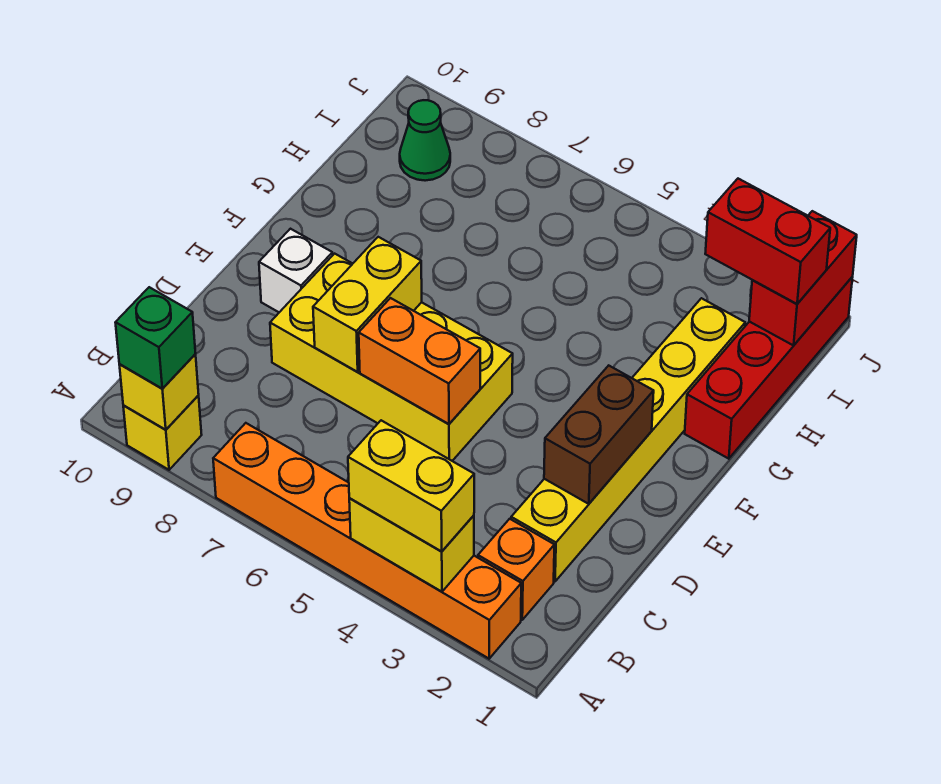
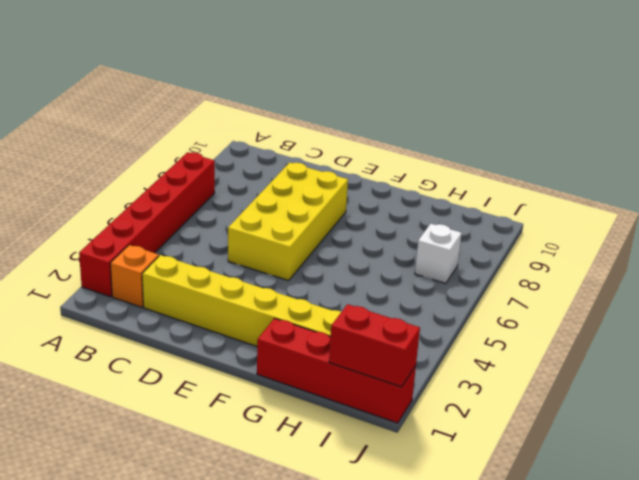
red 1x6 brick [79,152,215,297] -> orange 1x6 brick [213,423,521,659]
white 1x1 brick [415,224,462,284] -> white 1x1 brick moved to [259,229,333,312]
none -> yellow 1x1 brick [123,396,202,470]
none -> green 1x1 cone [400,100,450,181]
none -> yellow 1x2 brick [349,498,474,592]

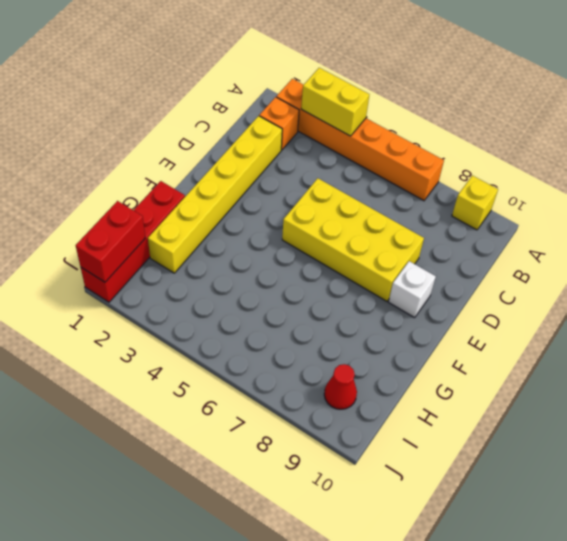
red 1x1 cone [324,364,357,409] -> green 1x1 cone [400,100,450,181]
none -> yellow 1x1 brick [119,354,199,430]
none -> brown 1x2 brick [544,366,654,504]
none -> orange 1x2 brick [359,298,480,424]

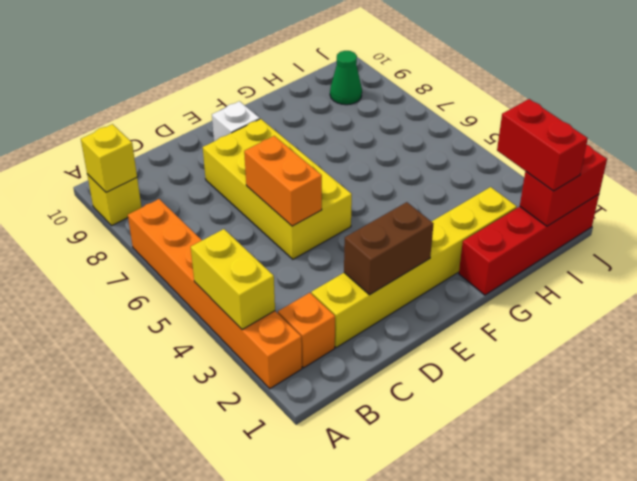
none -> yellow 1x2 brick [313,237,422,372]
none -> yellow 1x2 brick [348,420,474,552]
none -> green 1x1 brick [115,287,196,389]

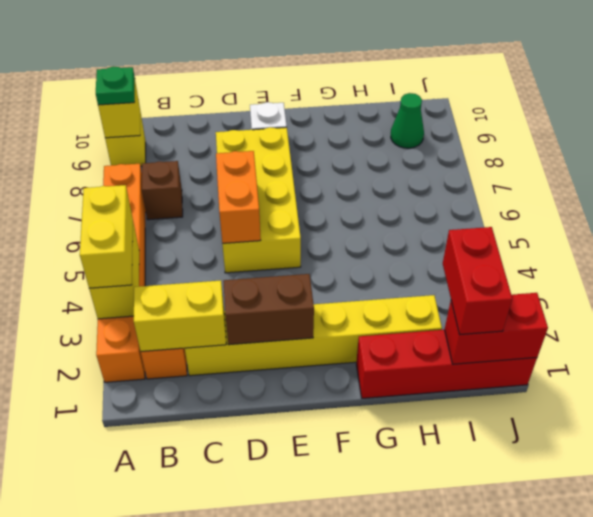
green 1x1 plate [96,67,135,105] -> green 1x1 brick [115,287,196,389]
yellow 1x2 brick [134,280,226,351] -> yellow 1x2 brick moved to [313,237,422,372]
brown 1x1 brick [142,161,183,220] -> none

